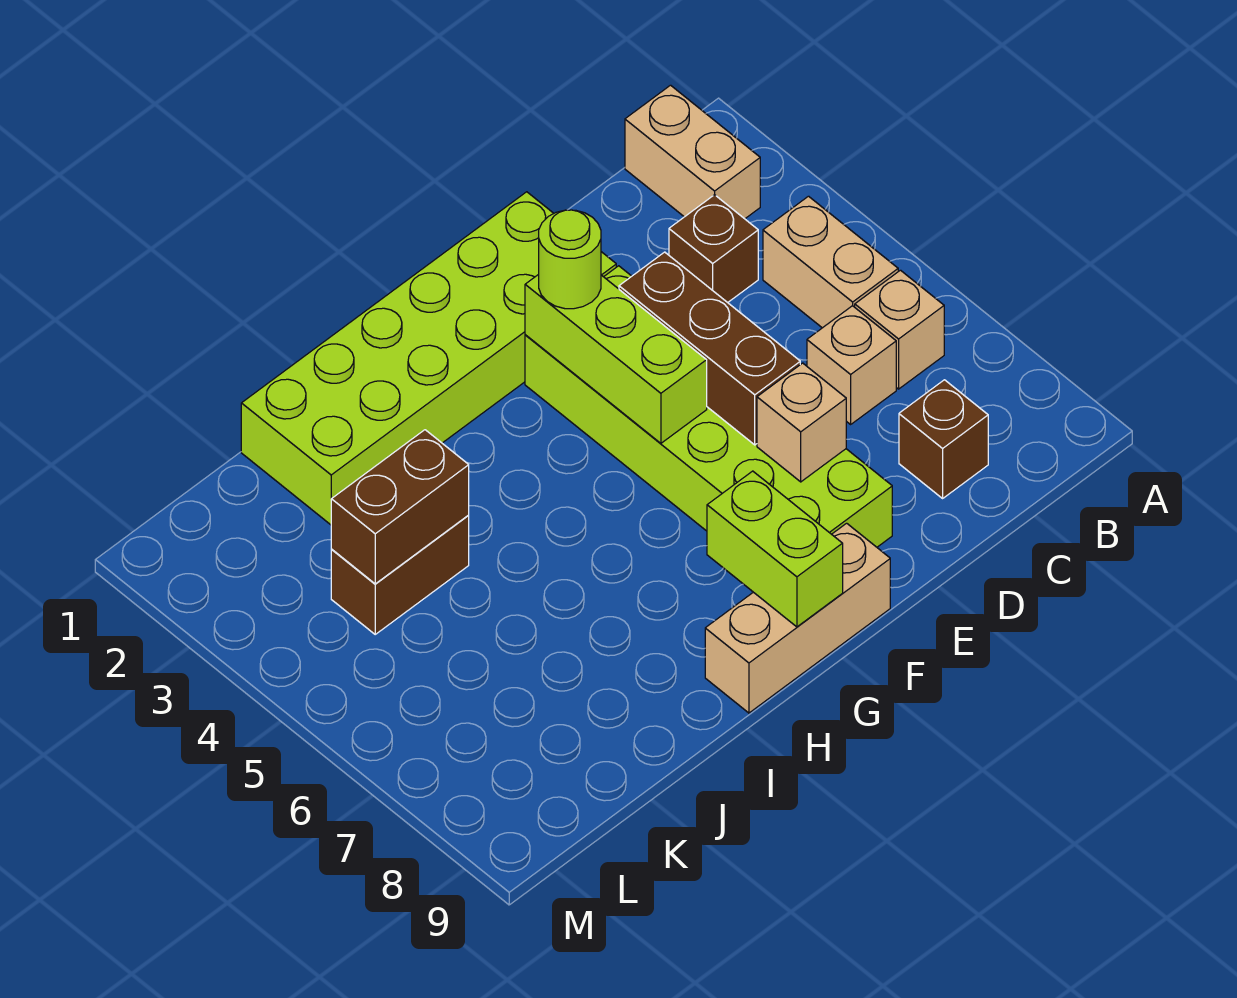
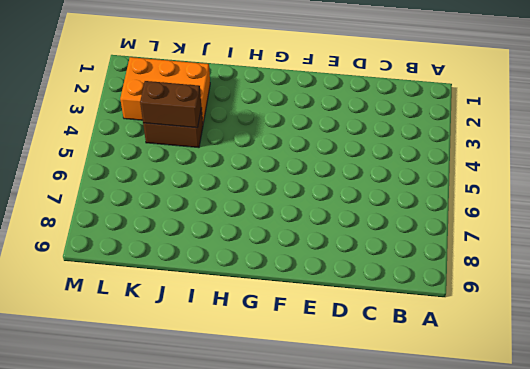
orange 2x3 brick [120,57,210,123] -> lime 2x6 brick [241,192,616,525]
none -> tan 1x2 brick [625,85,760,219]
none -> tan 1x2 brick [763,196,898,328]
none -> tan 1x1 brick [855,270,944,389]

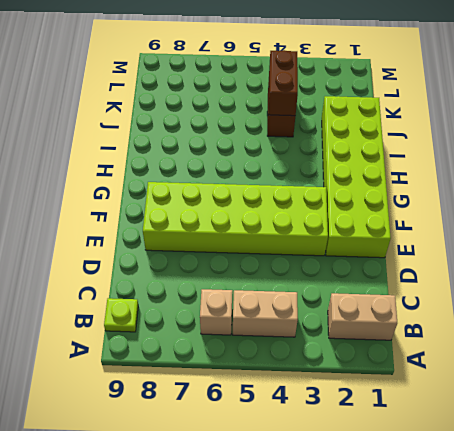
lime 1x1 plate [104,298,138,332] -> none
none -> brown 1x1 brick [669,195,758,303]
none -> tan 1x1 brick [807,306,896,424]
none -> brown 1x1 brick [899,380,988,498]

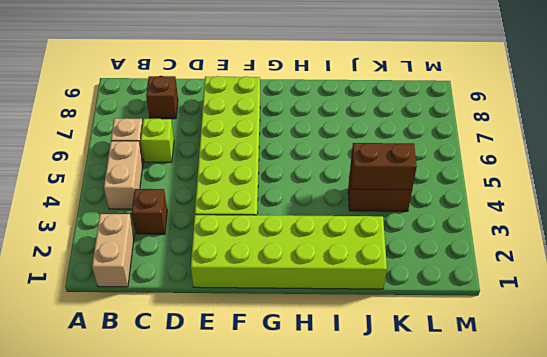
lime 1x1 brick [141,119,174,162] -> tan 1x1 brick [807,306,896,424]
none -> tan 1x3 brick [705,523,890,713]
none -> brown 1x3 brick [619,252,800,445]
none -> tan 1x1 brick [757,363,846,482]

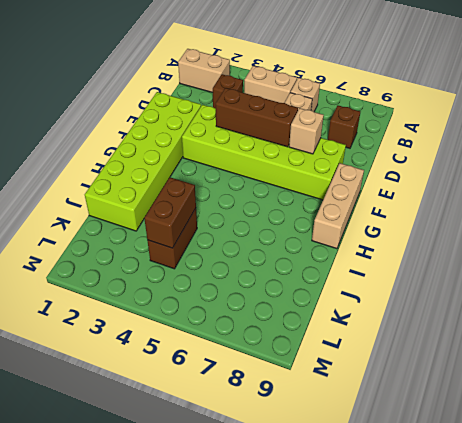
none -> lime 1x3 brick [525,274,707,443]
none -> lime 1x2 brick [707,471,843,627]
none -> lime 1x1 round brick [539,210,601,309]

